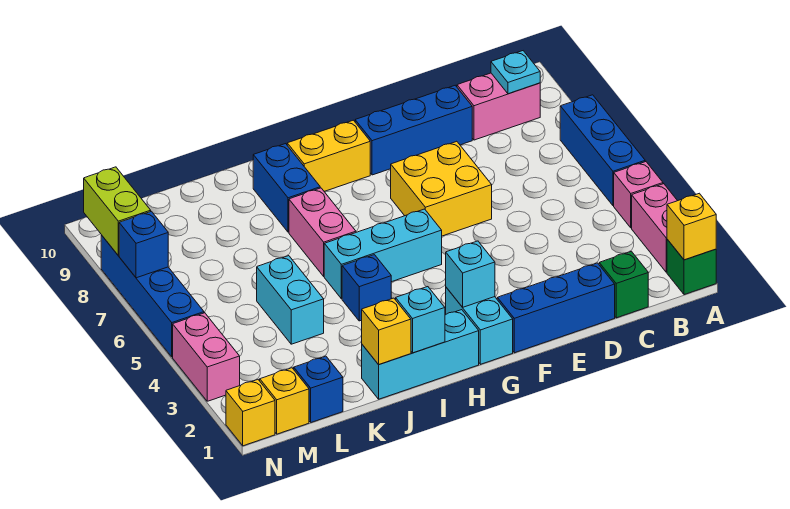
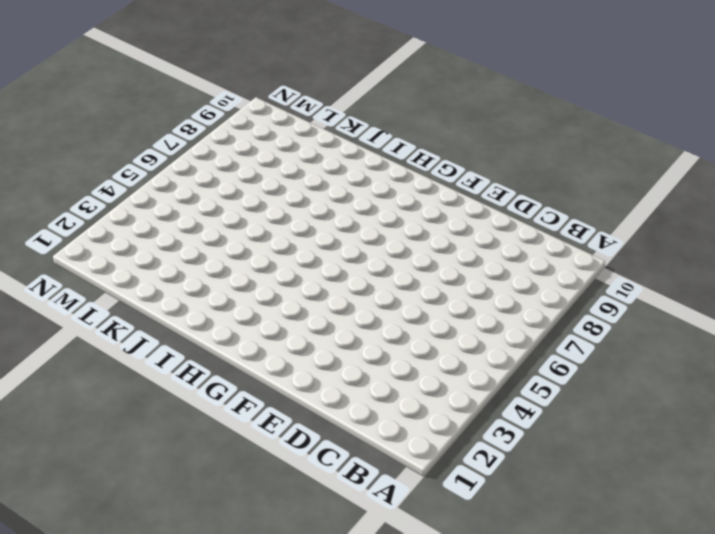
none -> green 1x1 brick [667,239,716,295]
none -> pink 1x2 brick [632,184,677,272]
none -> pink 1x1 brick [614,162,663,228]

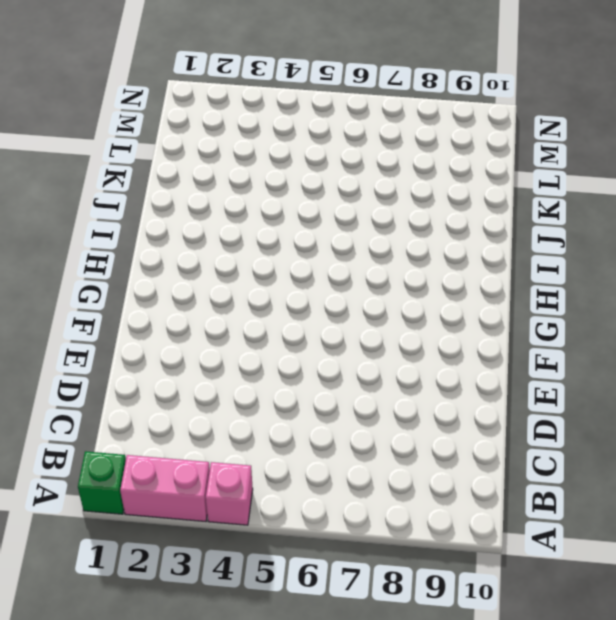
none -> blue 1x3 brick [560,95,645,206]
none -> pink 1x2 brick [457,73,540,140]
none -> green 1x1 brick [599,251,648,318]

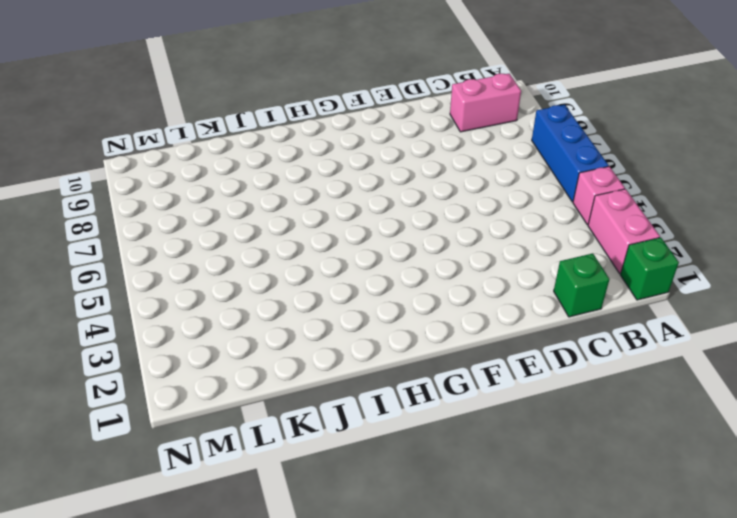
none -> blue 1x3 brick [497,263,615,353]
none -> blue 1x3 brick [355,85,472,175]
none -> yellow 2x2 brick [391,141,492,236]

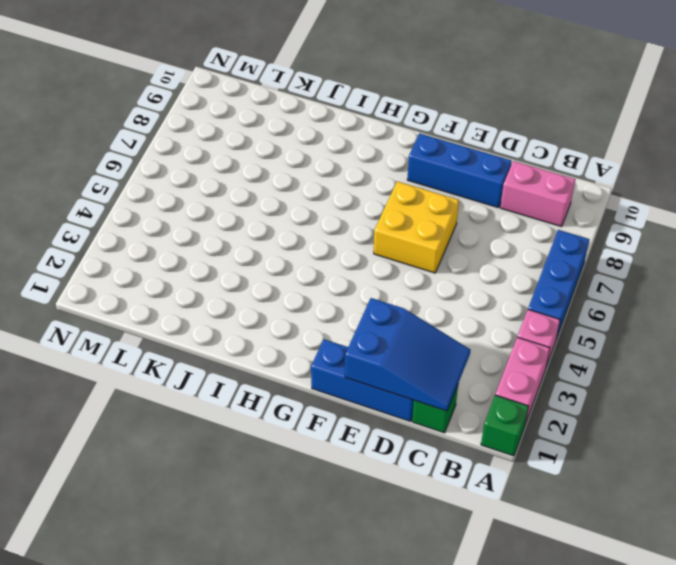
blue 2x3 slope [345,298,470,411] -> none
none -> cyan 1x2 brick [446,287,513,364]
none -> cyan 1x3 brick [324,209,442,299]
none -> yellow 1x2 brick [287,120,370,191]

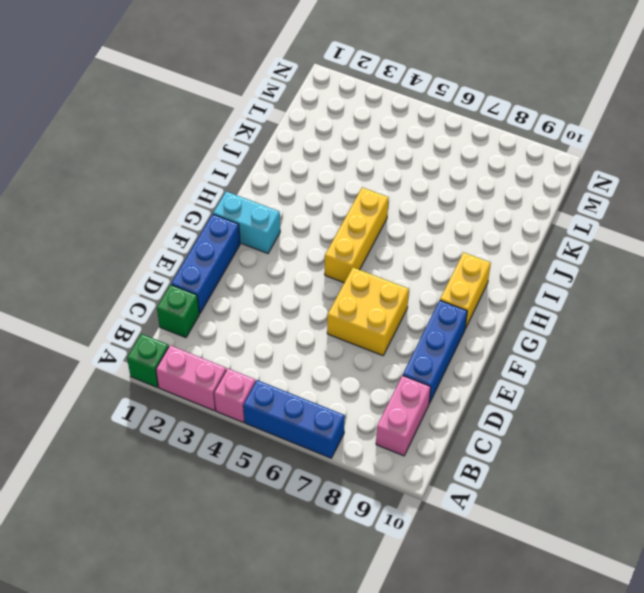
yellow 1x3 brick [325,187,388,283] -> cyan 1x3 brick [324,209,442,299]
none -> cyan 1x3 brick [362,310,479,399]
none -> blue 1x1 brick [342,255,391,321]
none -> pink 1x2 brick [289,188,356,276]

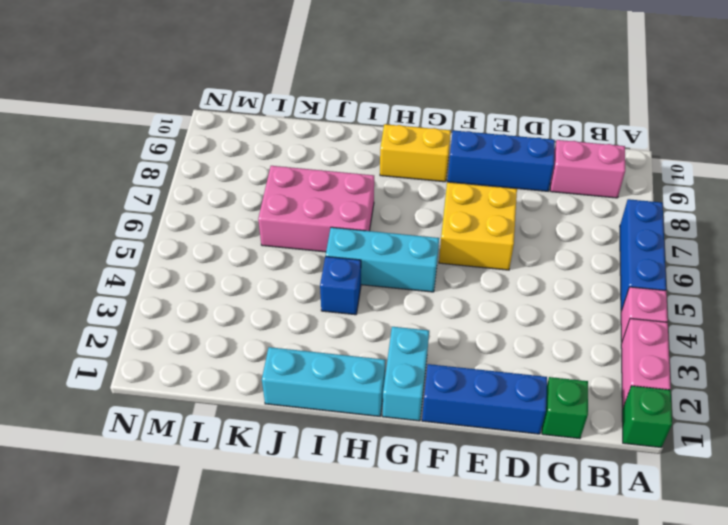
pink 2x3 brick [258,166,374,252] -> pink 1x2 brick [289,188,356,276]
none -> blue 1x2 brick [253,144,320,232]
none -> cyan 1x2 brick [257,256,324,344]
none -> blue 1x1 brick [294,356,343,422]

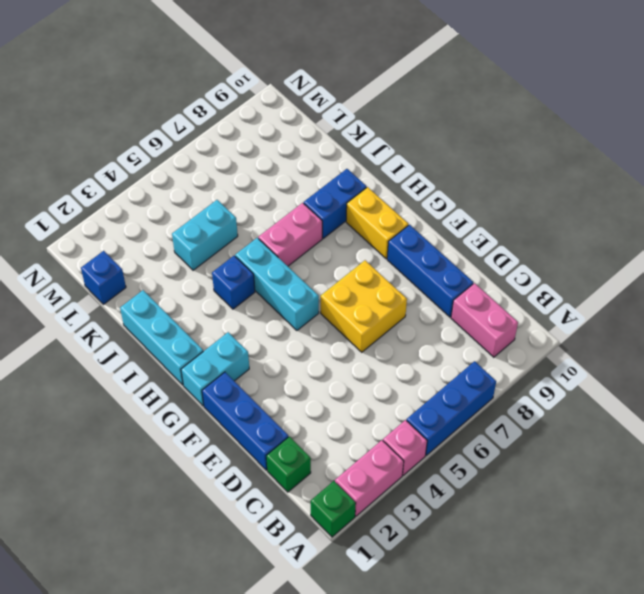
none -> yellow 1x1 brick [260,368,309,434]
none -> yellow 1x1 brick [226,380,275,446]
none -> pink 1x2 brick [173,313,240,401]

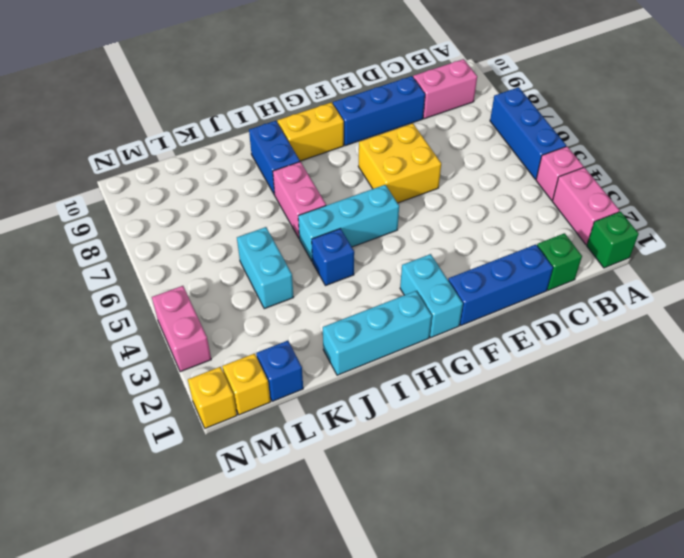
none -> blue 1x4 brick [101,235,204,357]
none -> yellow 1x1 brick [667,193,716,260]
none -> cyan 1x1 plate [491,51,540,94]

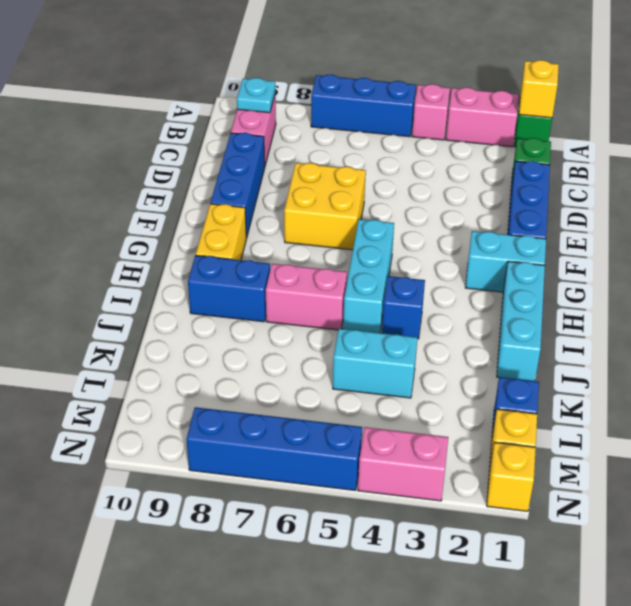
none -> cyan 1x1 brick [446,241,495,307]
none -> cyan 1x1 brick [396,287,445,353]
none -> yellow 1x1 brick [362,298,411,364]

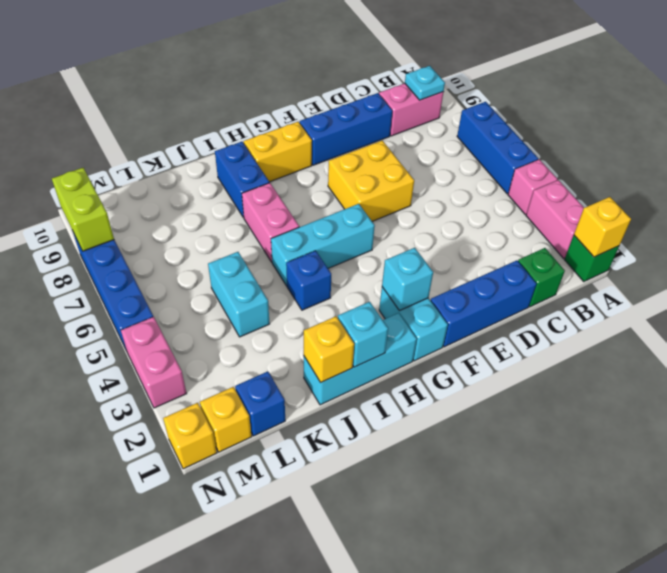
none -> blue 1x1 brick [119,211,168,278]

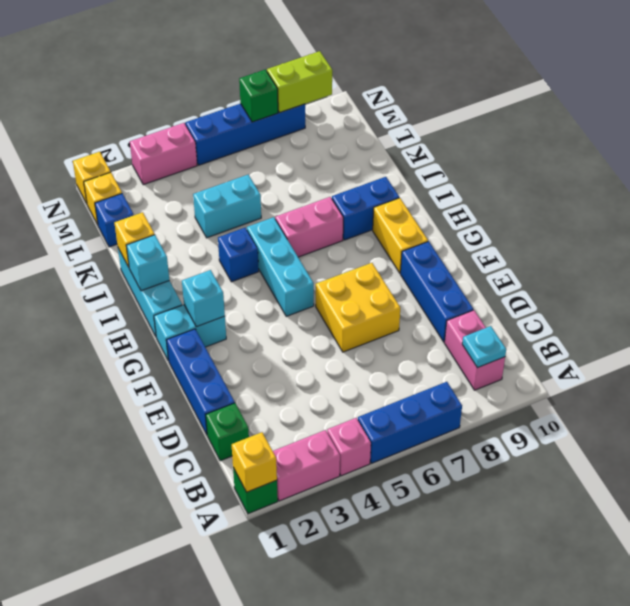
green 1x1 brick [239,70,278,122] -> blue 1x1 brick [119,211,168,278]

